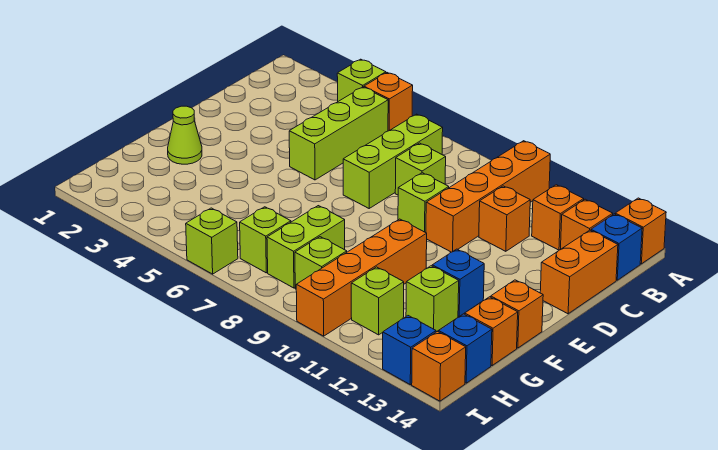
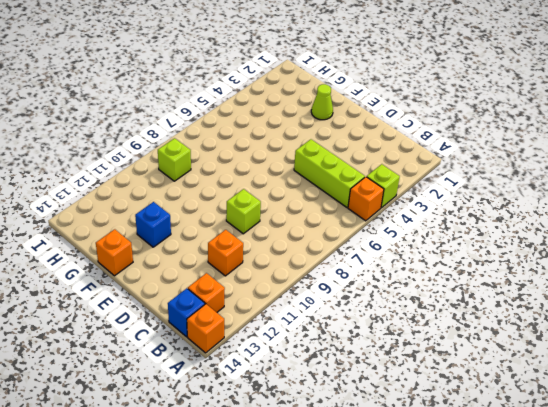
none -> orange 1x4 brick [426,141,550,252]
none -> lime 1x3 brick [343,114,443,208]
none -> orange 1x1 brick [532,185,584,250]

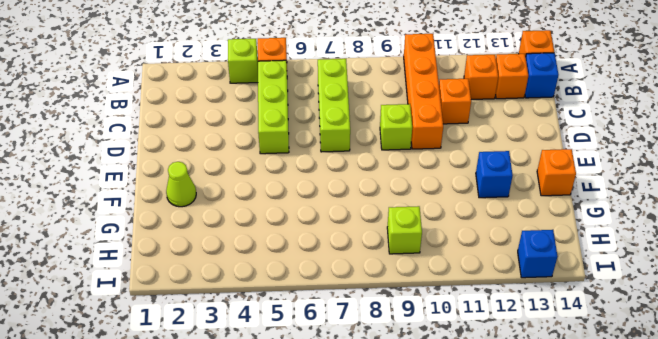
none -> lime 1x1 brick [395,143,446,195]
none -> orange 1x2 brick [540,230,618,314]
none -> orange 1x4 brick [296,219,427,336]

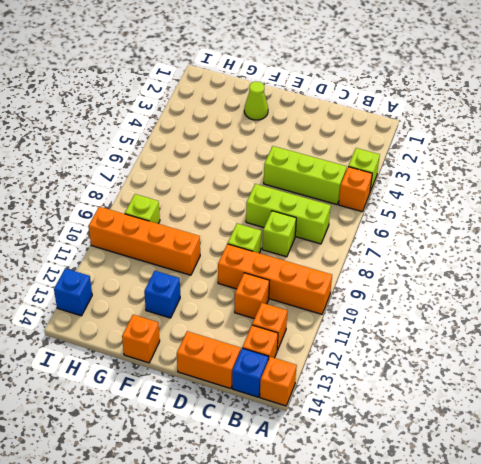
none -> lime 1x2 brick [267,206,345,288]
none -> lime 1x1 brick [406,266,459,332]
none -> orange 1x1 brick [465,297,518,365]

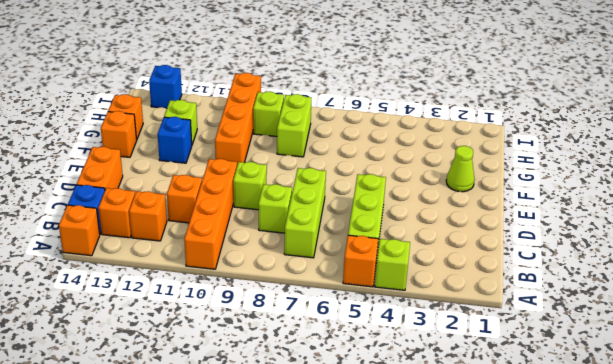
none -> lime 1x1 brick [240,207,291,273]
none -> lime 1x1 brick [351,267,404,335]
none -> blue 1x1 brick [439,314,492,383]

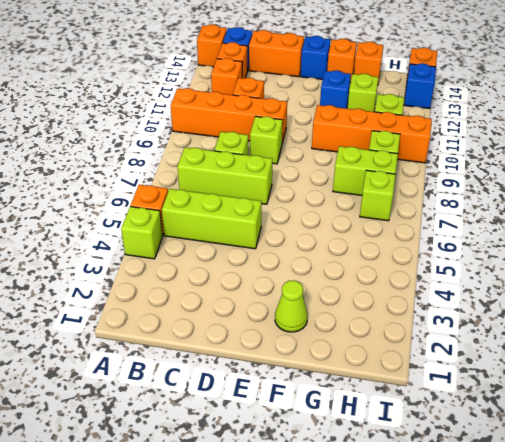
blue 1x1 brick [301,36,330,79] -> blue 1x1 brick moved to [439,314,492,383]
none -> lime 1x1 brick [186,208,238,274]

